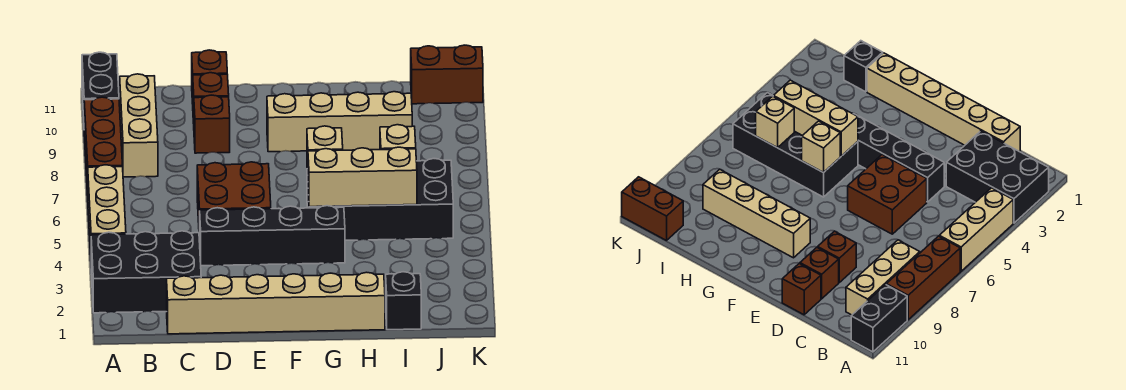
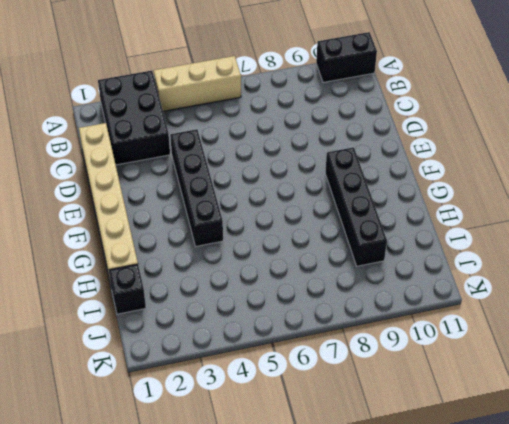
black 1x4 brick [325,147,387,266] -> tan 1x4 brick [267,92,412,152]
none -> brown 1x3 brick [84,97,122,195]
none -> tan 1x3 brick [120,74,158,177]
none -> brown 2x2 brick [197,162,271,242]

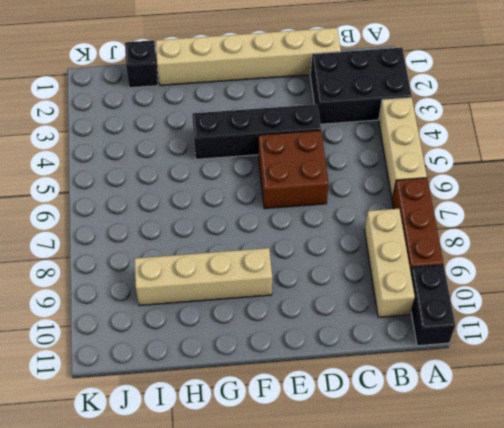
none -> brown 1x1 brick [194,95,230,153]
none -> brown 1x1 brick [193,73,229,124]
none -> brown 1x1 brick [192,50,227,104]

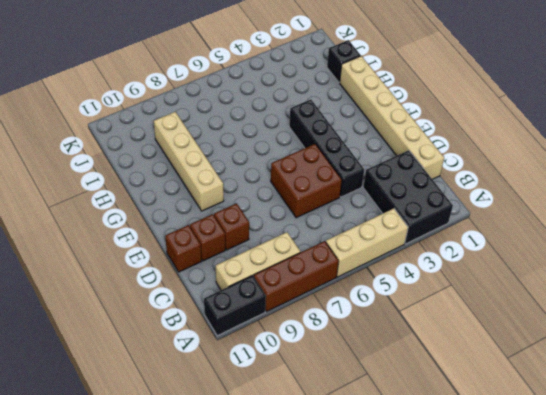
none -> black 2x4 brick [307,159,453,240]
none -> brown 1x2 brick [411,45,483,104]
none -> tan 1x3 brick [308,147,417,207]

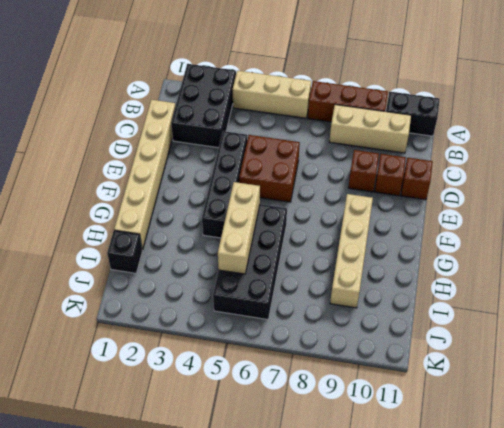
none -> brown 1x2 brick [411,45,483,104]
none -> tan 1x1 brick [307,126,343,175]
none -> tan 1x1 brick [380,125,416,150]

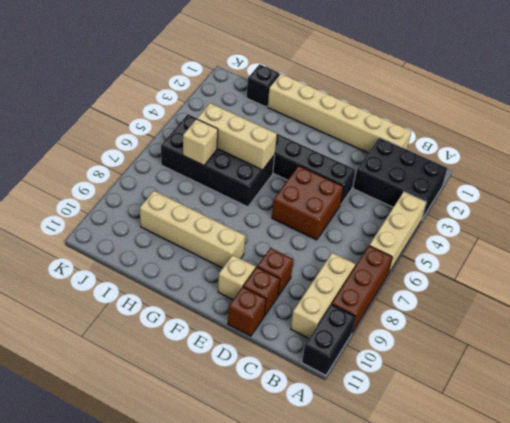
tan 1x1 brick [218,255,255,300] -> tan 1x1 brick moved to [307,126,343,175]
none -> brown 1x2 brick [411,45,483,104]

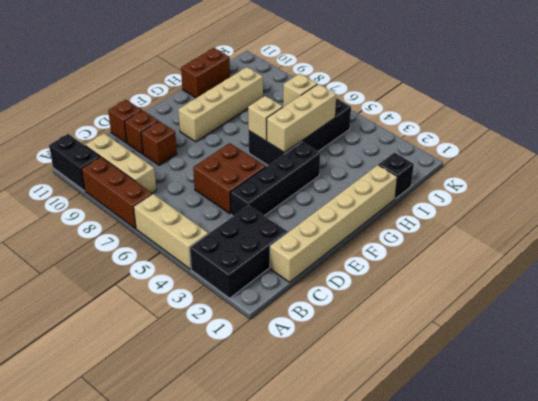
brown 1x2 brick [181,48,230,98] -> brown 1x2 brick moved to [411,45,483,104]

